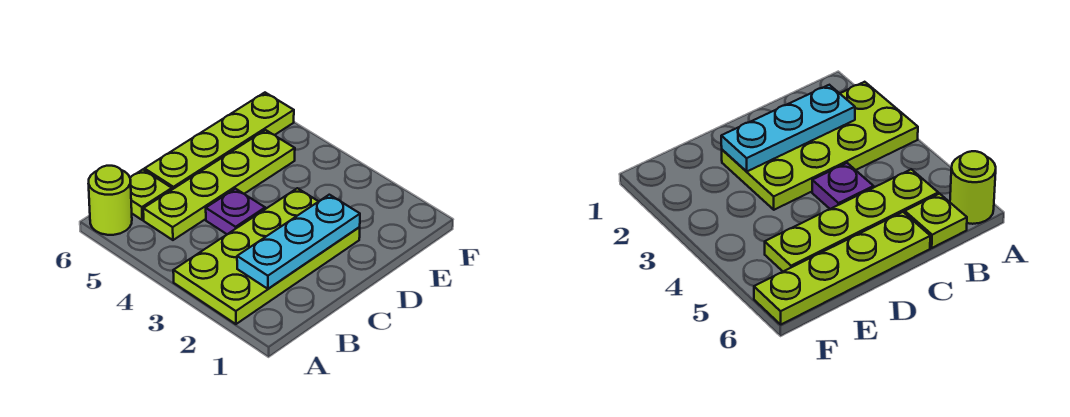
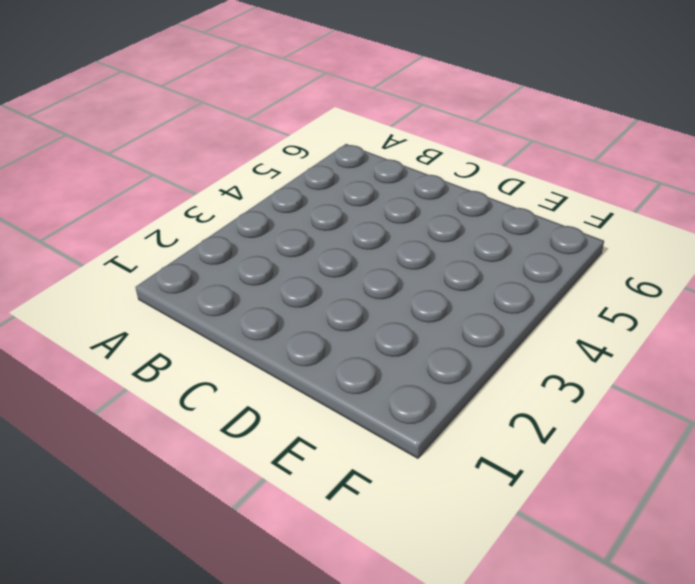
none -> lime 2x4 plate [173,188,360,324]
none -> lime 1x1 round brick [88,166,132,235]

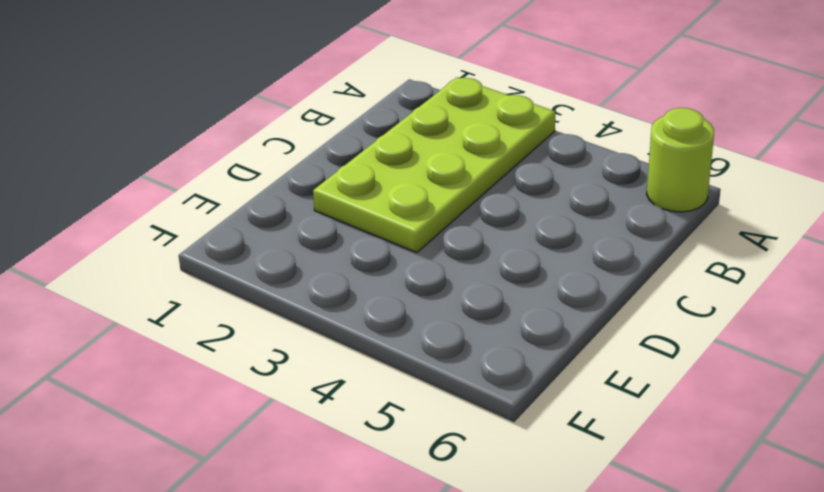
none -> lime 1x4 plate [143,130,295,240]
none -> lime 1x1 plate [130,170,172,220]

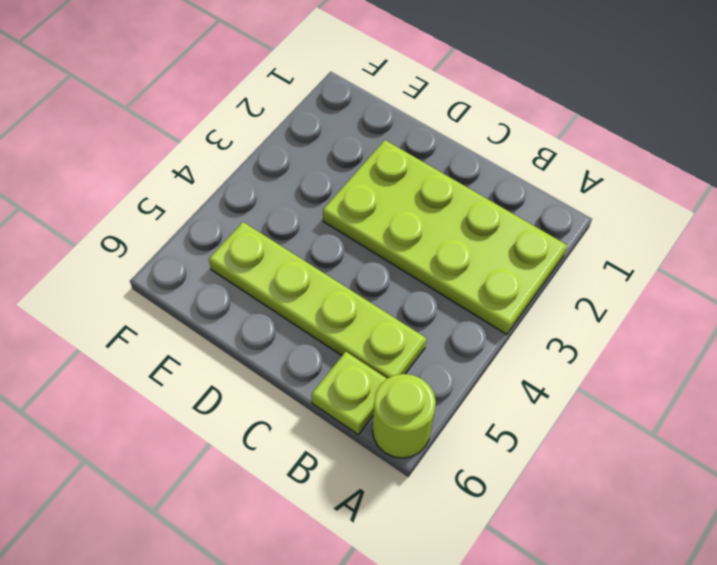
none -> purple 1x1 plate [206,189,265,234]
none -> lime 1x4 plate [145,93,294,189]

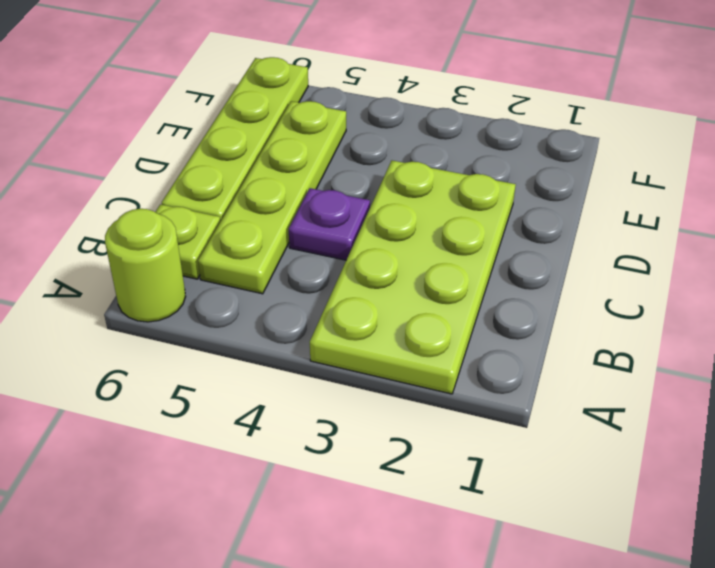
none -> cyan 1x3 plate [237,195,360,289]

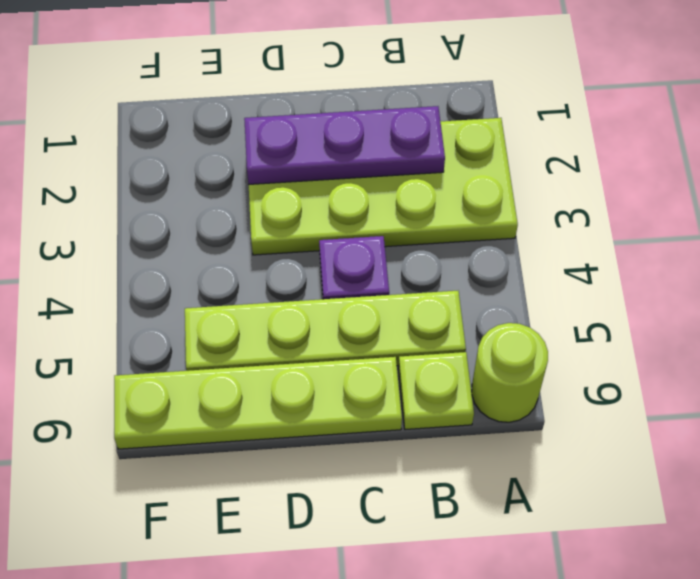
purple 1x3 plate [244,106,445,184] -> cyan 1x3 plate [237,195,360,289]

